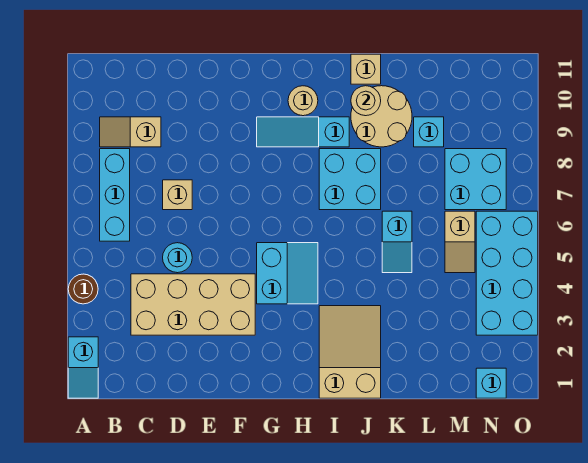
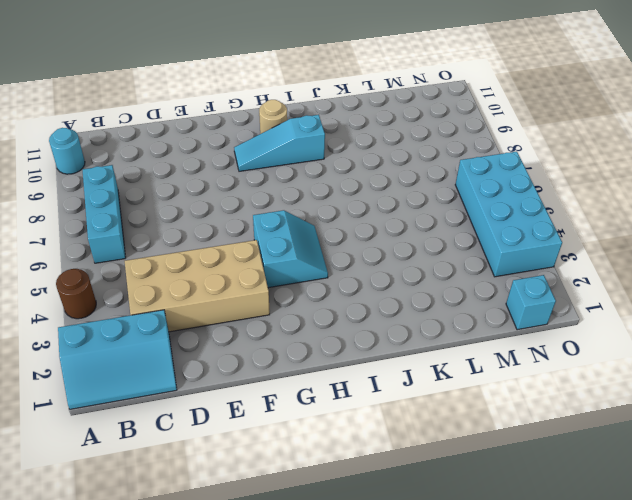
cyan 2x3 slope [58,310,177,409] -> cyan 1x2 slope [68,337,98,398]
cyan 1x1 round brick [49,128,85,174] -> cyan 1x1 round brick moved to [163,243,192,273]
none -> tan 1x2 slope [100,117,161,147]
none -> tan 1x1 brick [163,180,192,210]
none -> tan 2x3 slope [319,306,381,398]

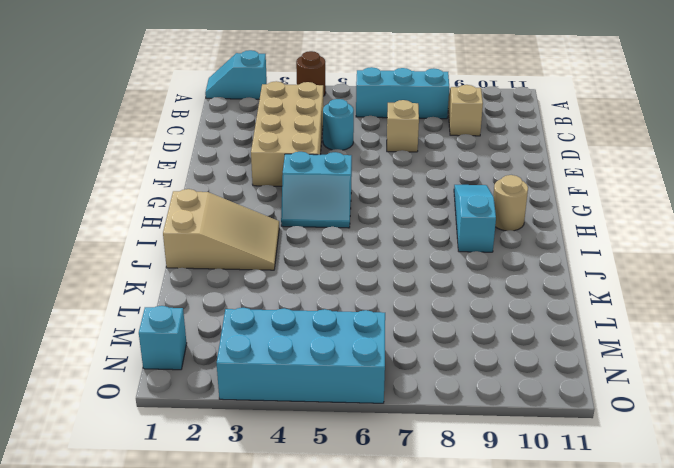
none -> cyan 2x2 brick [319,149,381,210]
none -> tan 2x2 round brick [351,86,412,147]
none -> tan 1x1 brick [351,54,381,84]

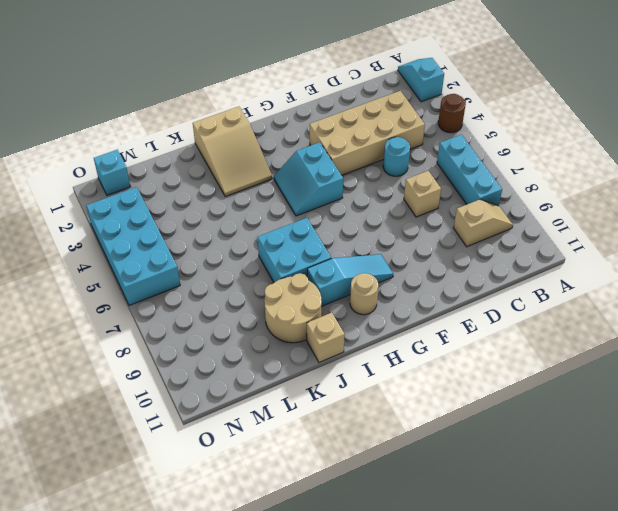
none -> cyan 1x2 slope [382,211,412,273]
none -> cyan 1x1 brick [414,117,444,147]
none -> tan 1x2 slope [445,211,475,273]

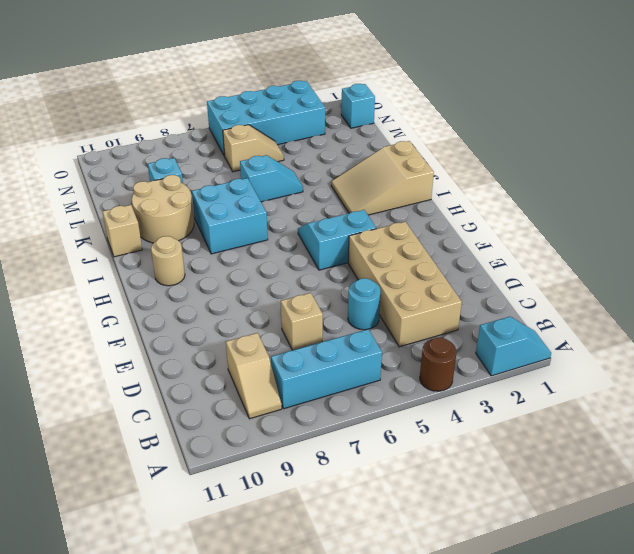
none -> cyan 1x3 slope [257,117,349,147]
none -> cyan 2x2 brick [445,149,506,210]
none -> tan 1x1 round brick [351,86,381,116]

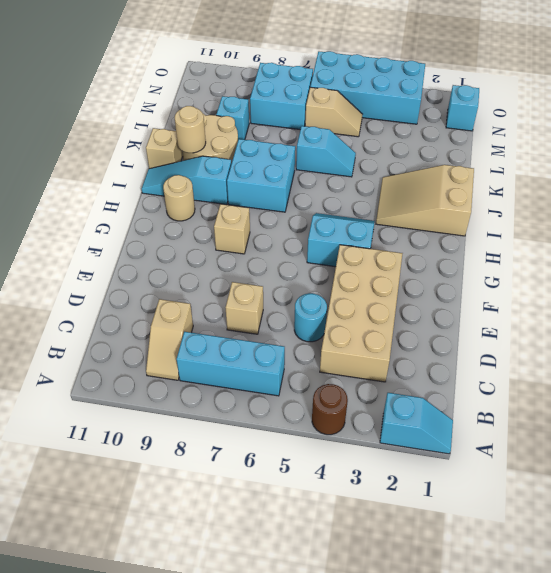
tan 1x1 brick [214,204,250,254] -> none
cyan 1x3 slope [142,156,232,204] -> cyan 1x3 slope turned to [257,117,349,147]

